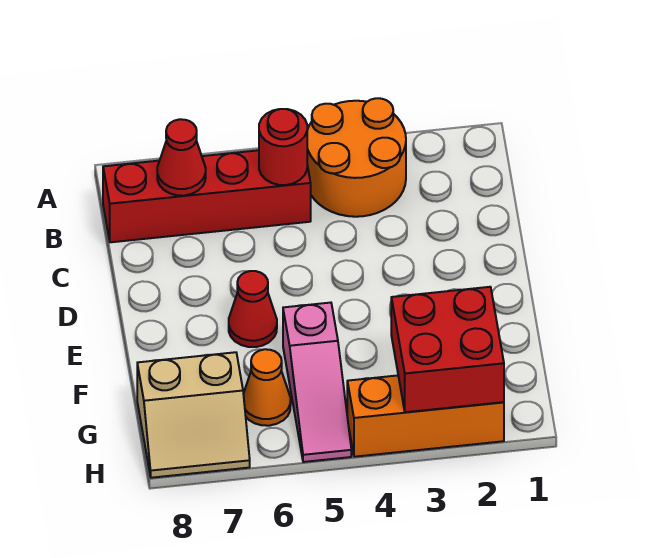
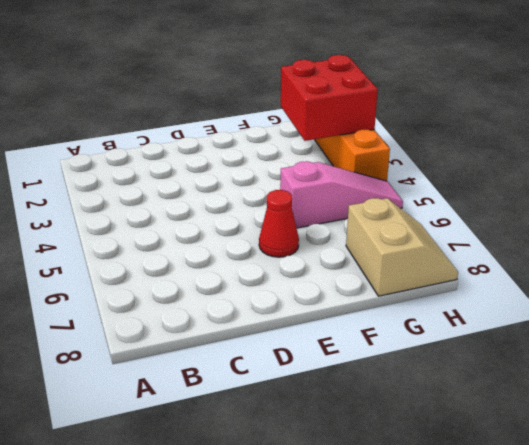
none -> orange 2x2 round brick [307,98,406,217]
none -> red 1x4 brick [103,150,311,242]

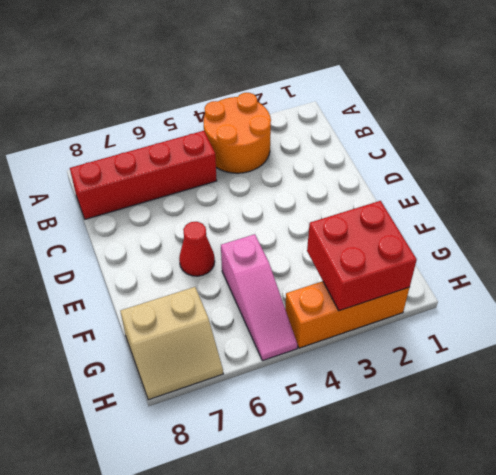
none -> orange 1x1 cone [243,349,291,426]
none -> red 1x1 round brick [259,109,307,185]

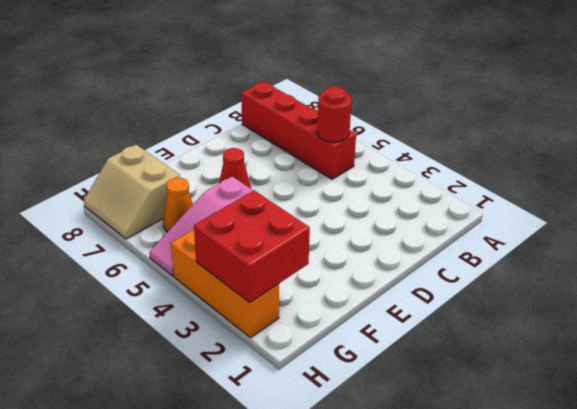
none -> orange 2x2 round brick [307,98,406,217]
none -> red 1x1 cone [157,119,206,196]

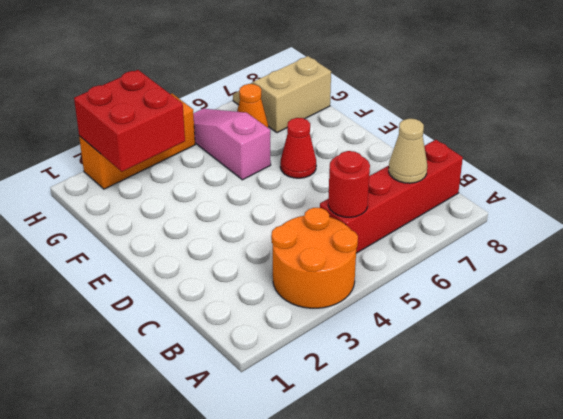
tan 1x1 cone [389,119,427,183] -> red 1x1 cone [157,119,206,196]

